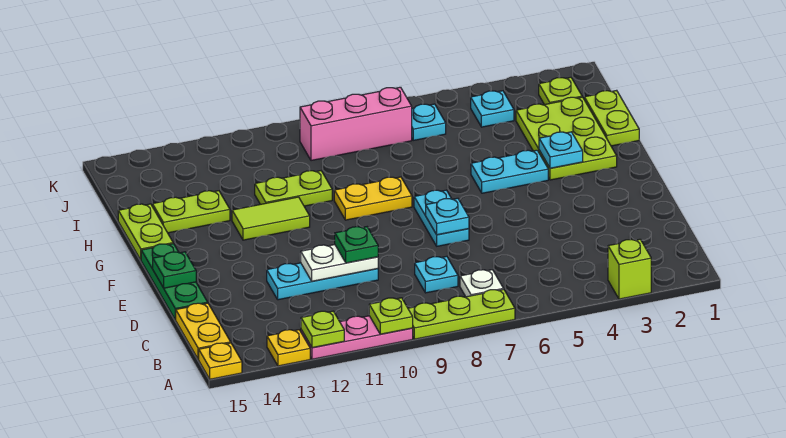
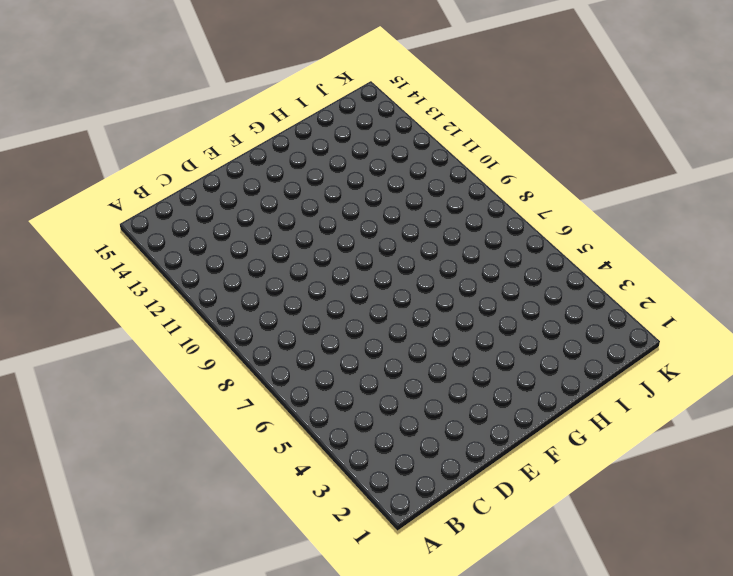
none -> lime 1x1 brick [608,239,651,299]
none -> lime 1x3 plate [408,289,515,339]
none -> pink 1x3 plate [301,316,413,359]
none -> yellow 1x1 plate [267,330,310,366]

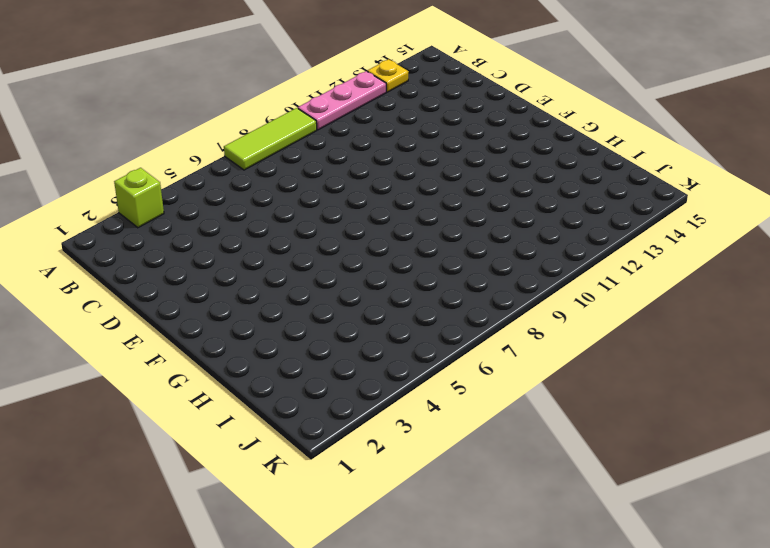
lime 1x3 tile [224,108,317,170] -> lime 1x3 plate [408,289,515,339]
none -> yellow 1x1 plate [199,343,242,379]
none -> white 1x1 plate [460,270,504,297]
none -> yellow 1x2 plate [176,303,231,360]
none -> cyan 1x1 plate [415,256,458,293]

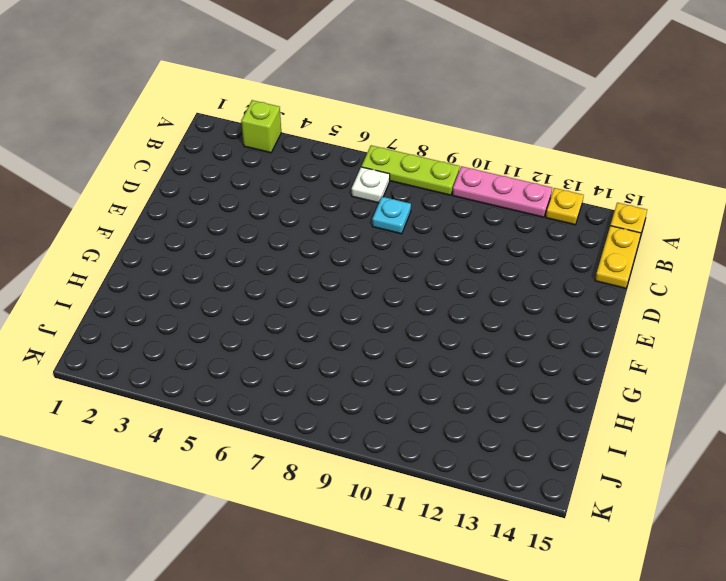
none -> cyan 1x3 plate [267,263,378,300]
none -> green 1x3 plate [141,244,208,320]
none -> cyan 1x2 plate [414,190,469,246]
none -> lime 2x3 plate [516,97,617,180]

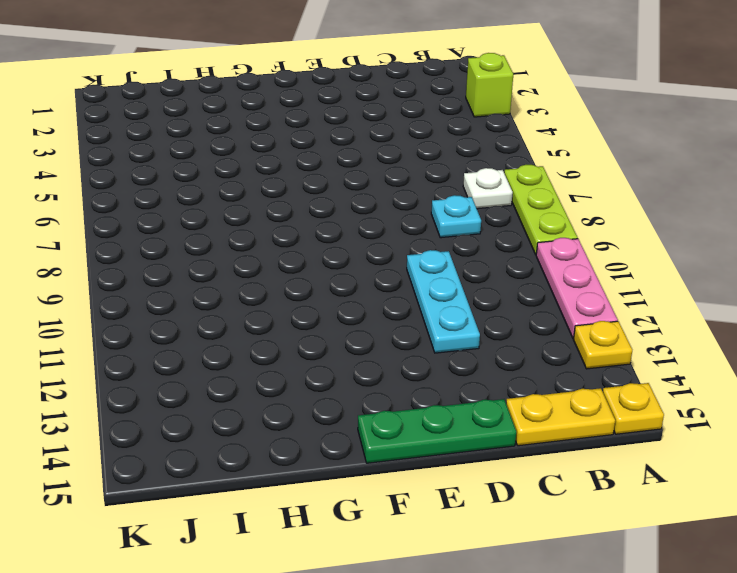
none -> cyan 1x2 plate [414,190,469,246]
none -> lime 2x3 plate [516,97,617,180]
none -> cyan 1x2 plate [471,150,548,193]
none -> yellow 1x2 plate [334,177,412,220]

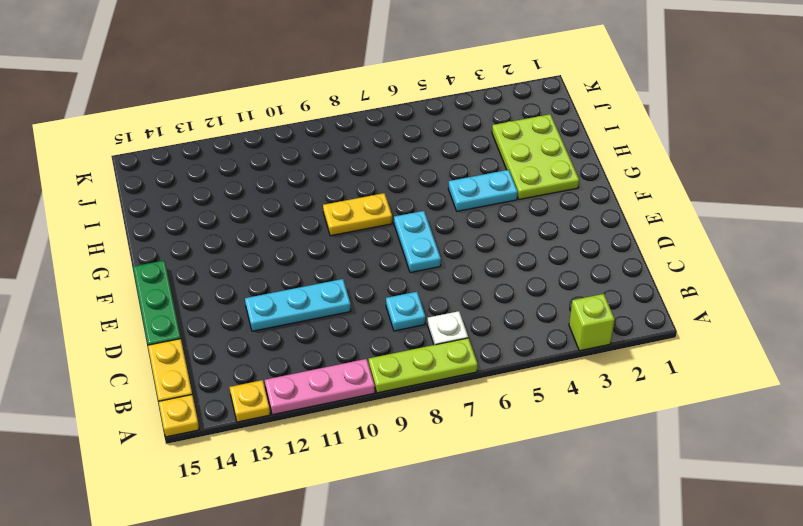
none -> lime 1x2 tile [232,197,310,240]
none -> lime 1x2 plate [118,204,173,260]
none -> lime 1x2 plate [584,90,639,146]
none -> lime 1x2 plate [255,170,332,206]

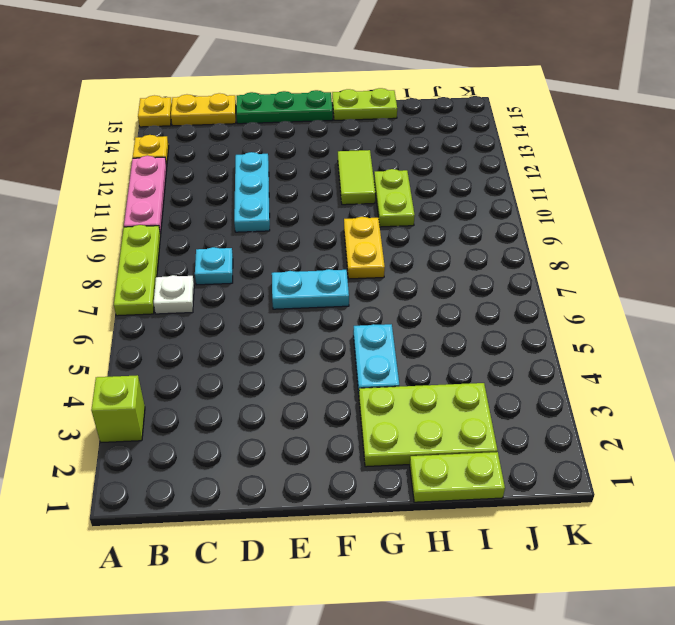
none -> lime 1x2 plate [152,191,230,233]
none -> lime 1x1 plate [539,77,582,105]
none -> cyan 1x1 plate [471,91,514,127]
none -> cyan 1x1 plate [412,104,446,140]

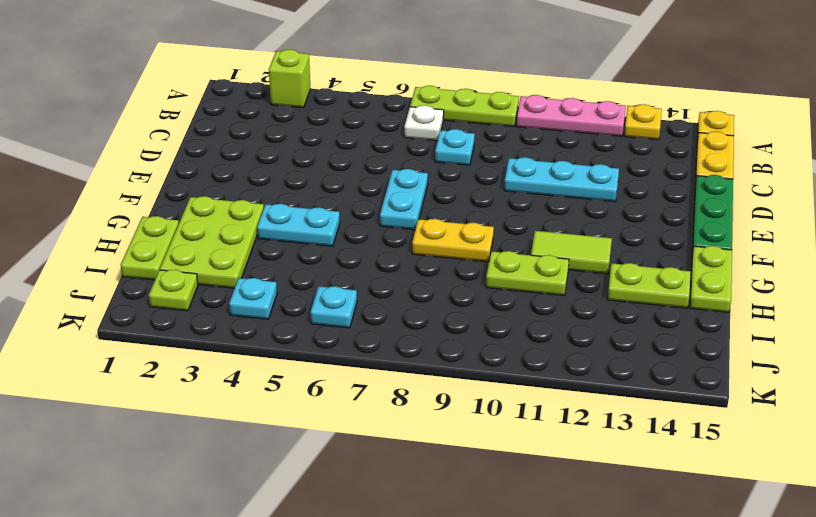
none -> pink 1x3 brick [300,87,412,161]
none -> lime 1x1 plate [369,298,413,334]
none -> lime 1x1 plate [301,311,344,348]
none -> white 1x2 plate [301,245,378,281]

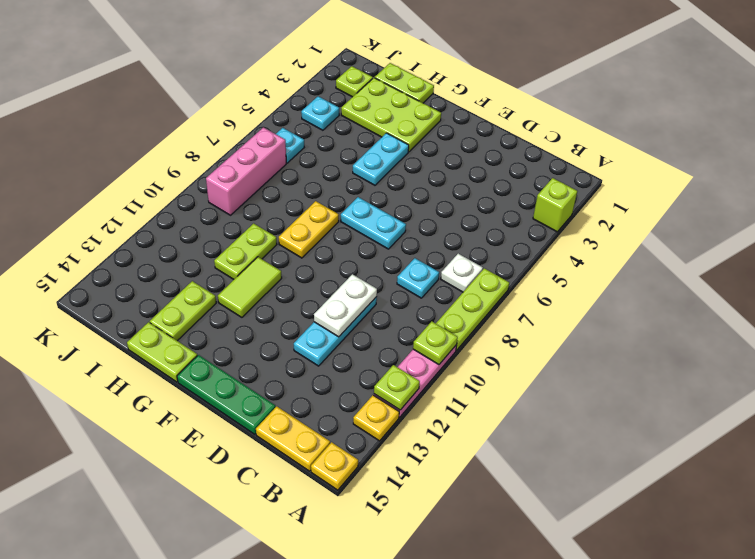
none -> cyan 1x1 plate [426,198,469,235]
none -> green 1x1 plate [153,252,196,288]
none -> cyan 1x1 plate [539,132,583,168]
none -> green 1x1 plate [335,227,378,263]

